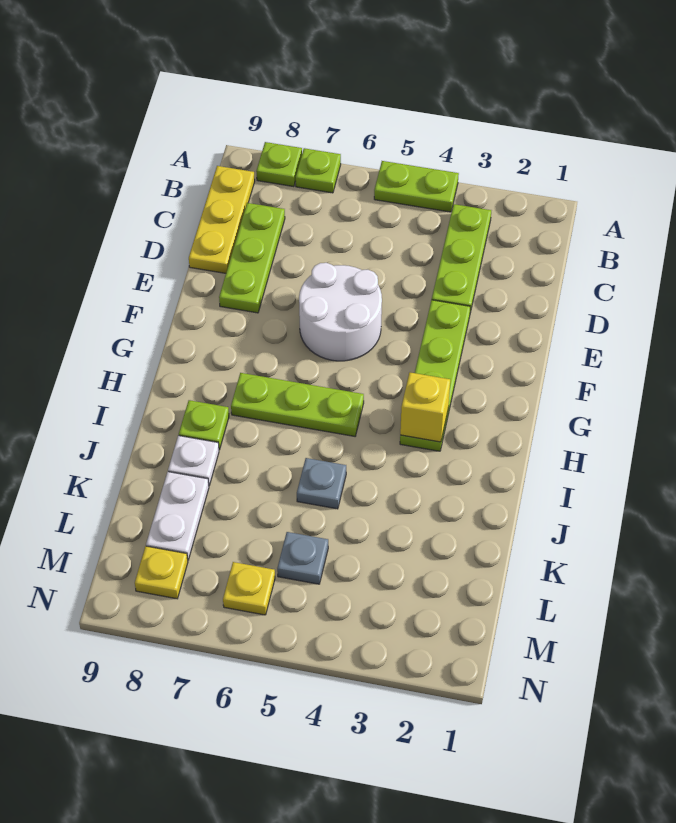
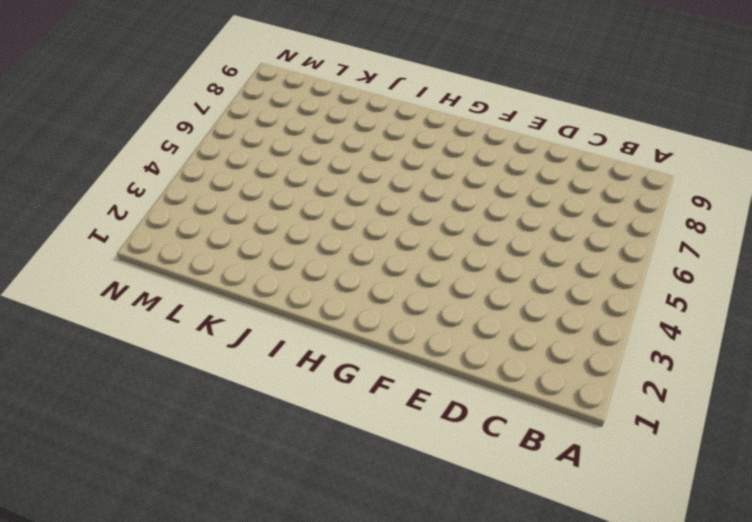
none -> lime 1x2 plate [374,161,459,212]
none -> lime 1x1 plate [296,148,341,193]
none -> lime 1x1 plate [256,142,302,187]

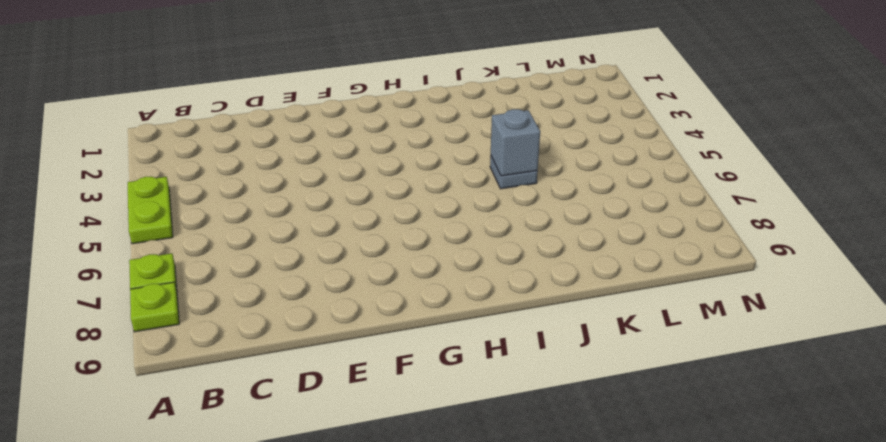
grey 1x1 brick [491,109,540,176] -> none
none -> lime 1x3 plate [432,204,491,312]
none -> yellow 1x3 plate [189,166,255,273]
none -> lime 1x3 plate [219,203,285,313]

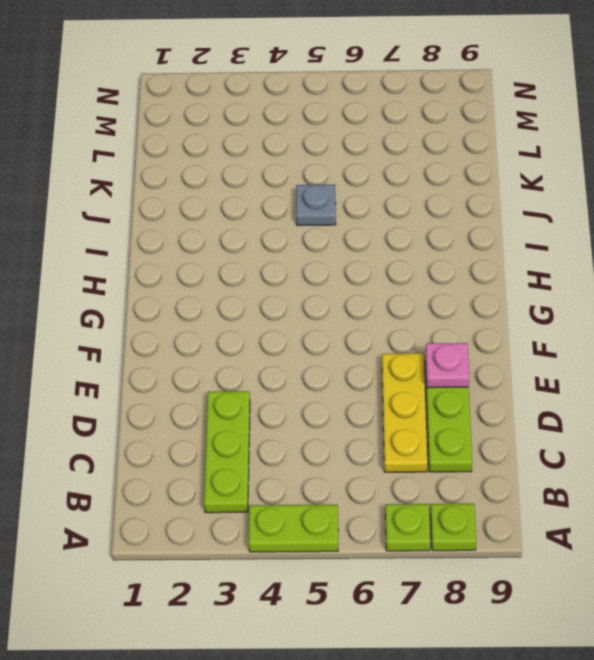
yellow 1x3 plate [382,353,427,472] -> yellow 1x3 plate moved to [189,166,255,273]
pink 1x1 plate [426,343,469,388] -> none
none -> lime 1x4 plate [400,300,471,451]
none -> white 2x2 round brick [299,263,382,361]
none -> lime 1x3 plate [231,373,364,436]

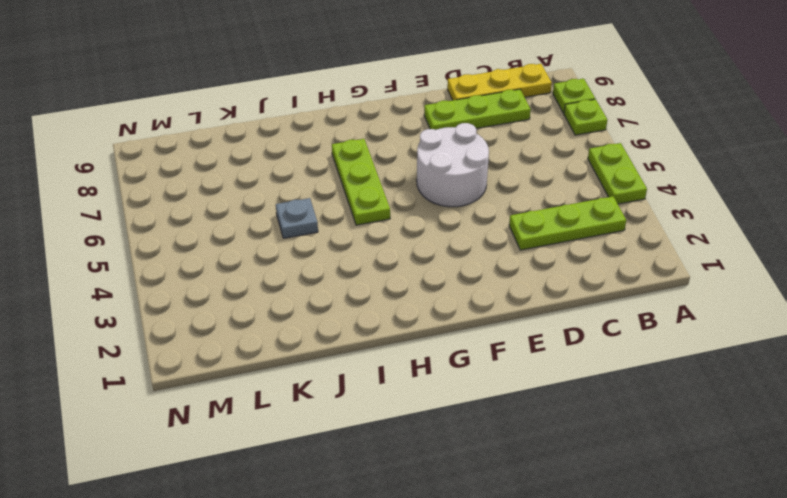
none -> lime 1x4 plate [400,300,471,451]
none -> lime 1x1 plate [179,400,229,450]
none -> white 1x1 plate [168,435,219,485]

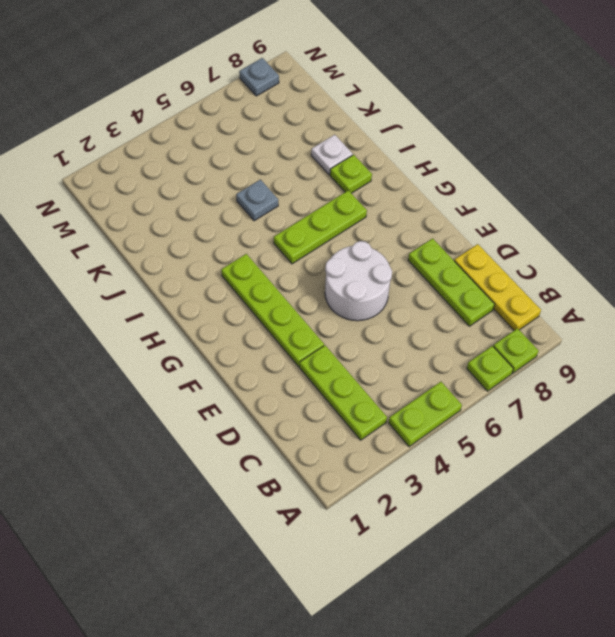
grey 1x1 plate [239,58,279,96] -> grey 1x1 plate moved to [277,532,328,584]
none -> white 1x2 plate [146,472,209,560]
none -> yellow 1x1 plate [223,562,275,615]
none -> yellow 1x1 plate [135,546,188,599]

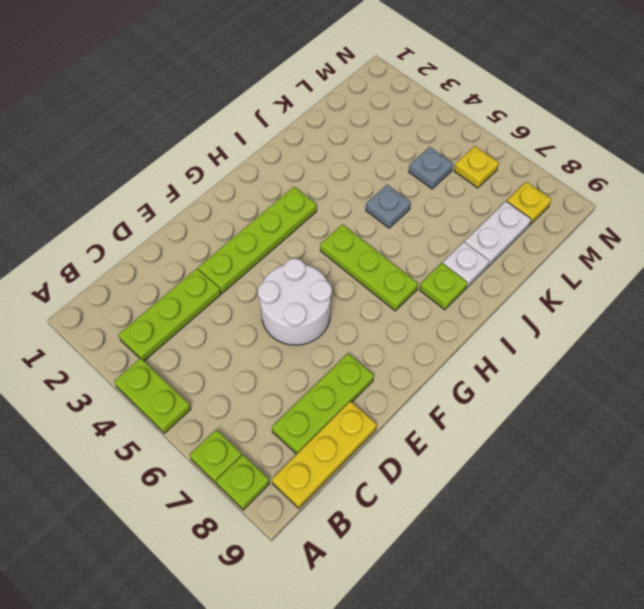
none -> yellow 1x1 brick [400,372,450,442]

